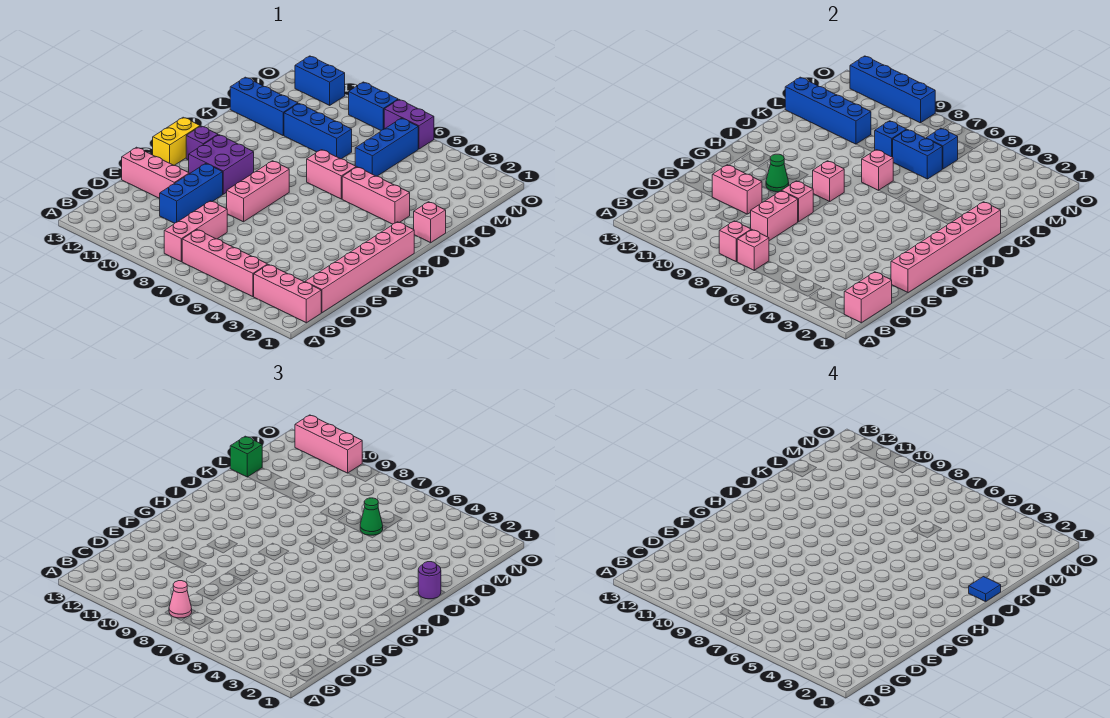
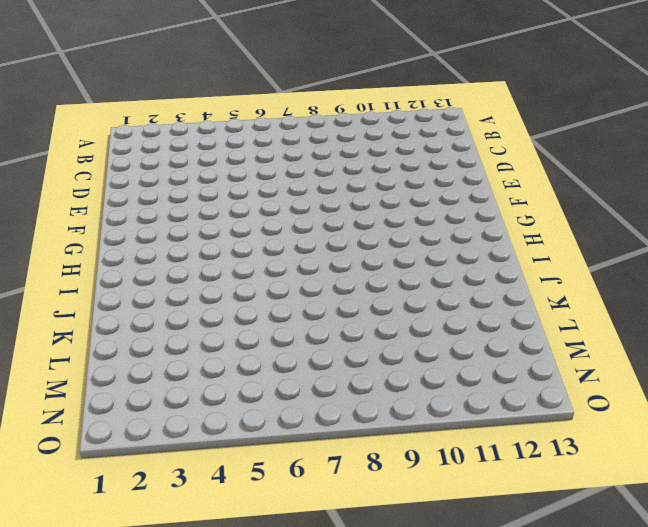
none -> pink 1x3 brick [254,265,321,323]
none -> pink 1x4 brick [182,230,268,297]
none -> pink 1x3 brick [164,201,227,262]
none -> pink 1x6 brick [305,222,414,313]

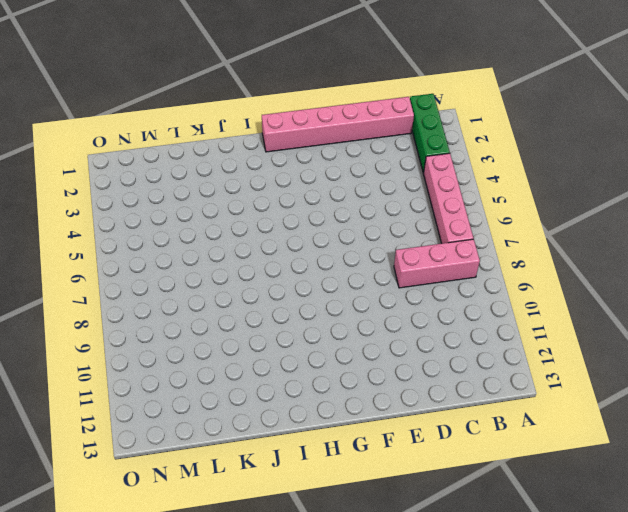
green 1x3 brick [410,94,450,173] -> pink 1x3 brick [254,265,321,323]
none -> blue 1x3 brick [160,163,223,223]
none -> pink 1x3 brick [122,147,189,198]
none -> pink 1x3 brick [227,161,289,222]
none -> purple 2x2 brick [189,135,254,194]

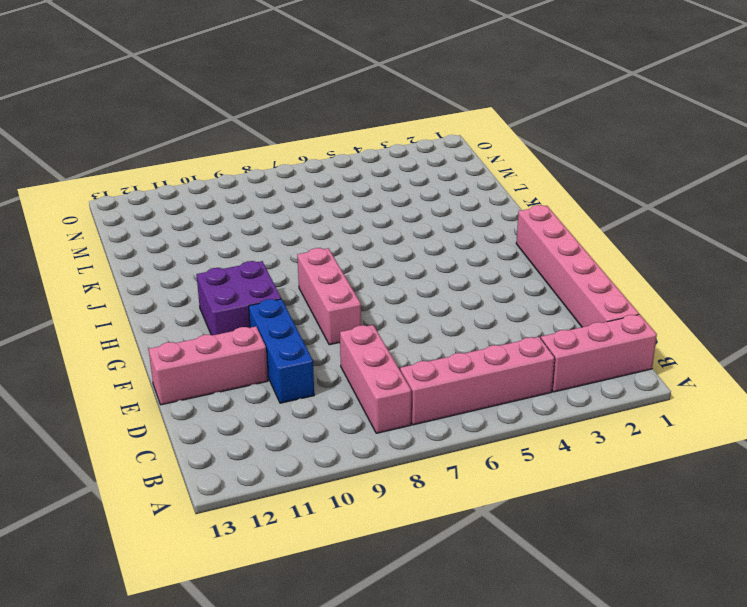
none -> yellow 1x2 brick [153,117,200,165]
none -> purple 1x1 brick [186,126,218,160]
none -> pink 1x1 brick [414,202,446,243]
none -> pink 1x3 brick [342,167,410,224]

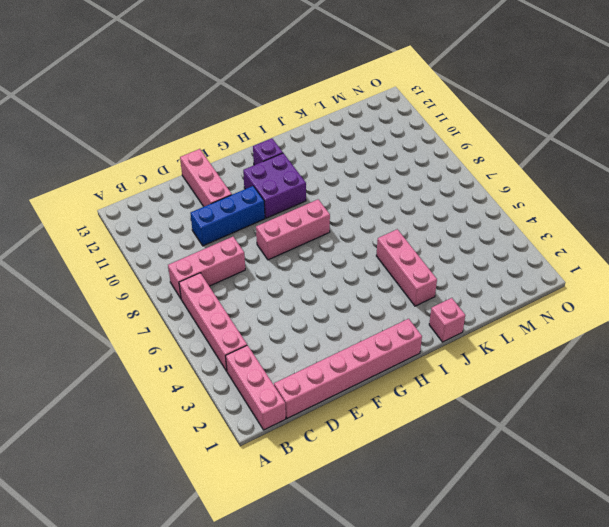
none -> yellow 1x2 brick [153,117,200,165]
none -> pink 1x2 brick [307,150,356,199]
none -> blue 1x3 brick [355,118,418,176]
none -> blue 1x3 brick [284,104,352,159]

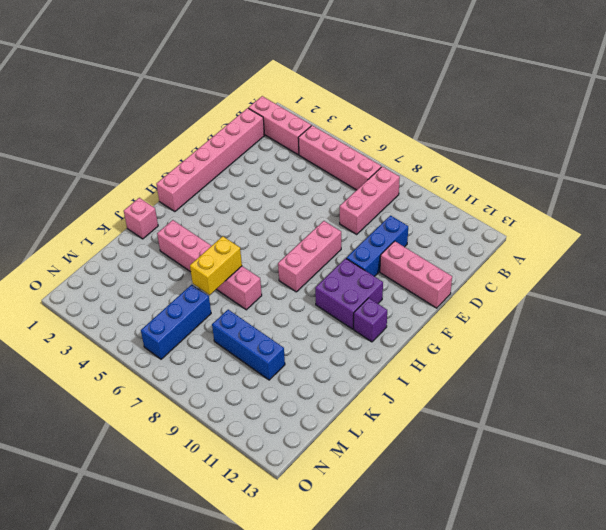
yellow 1x2 brick [190,236,242,295] -> yellow 1x2 brick moved to [153,117,200,165]
none -> blue 1x3 brick [230,77,298,135]
none -> purple 1x2 brick [384,100,434,149]
none -> blue 1x2 brick [349,82,398,130]
none -> blue 1x2 brick [295,56,345,105]

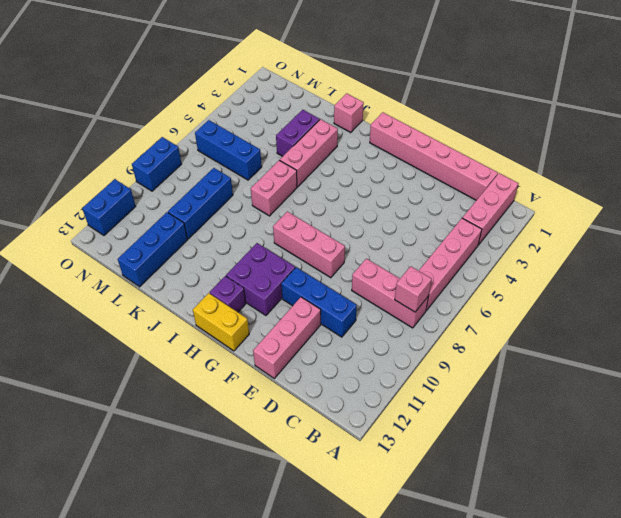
purple 1x2 brick [276,110,320,156] -> purple 1x2 brick moved to [384,100,434,149]
none -> pink 1x2 brick [844,272,892,323]
none -> pink 1x1 brick [737,230,769,270]
none -> pink 1x2 brick [751,191,798,241]
none -> pink 1x6 brick [891,202,1001,293]

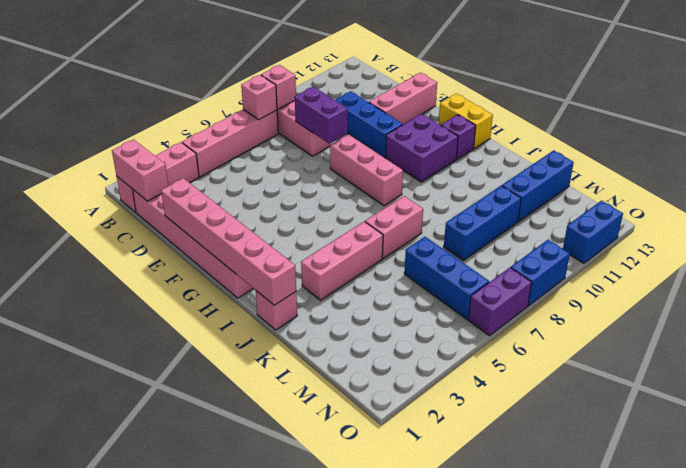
purple 1x2 brick [295,86,348,144] -> pink 1x2 brick [751,191,798,241]
none -> pink 1x2 brick [712,165,762,214]
none -> pink 1x1 brick [782,181,813,222]
none -> green 1x1 cone [766,154,789,192]
none -> pink 1x1 brick [813,161,844,202]

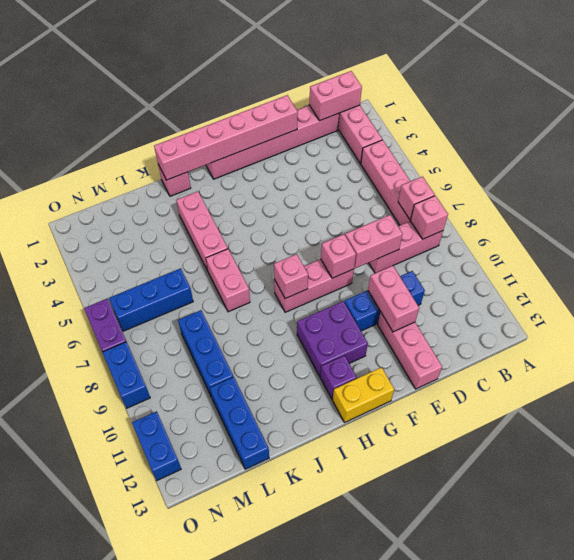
none -> green 1x1 cone [766,154,789,192]
none -> pink 1x1 brick [862,150,893,190]
none -> blue 1x2 brick [893,130,942,179]
none -> blue 1x1 brick [875,121,907,157]

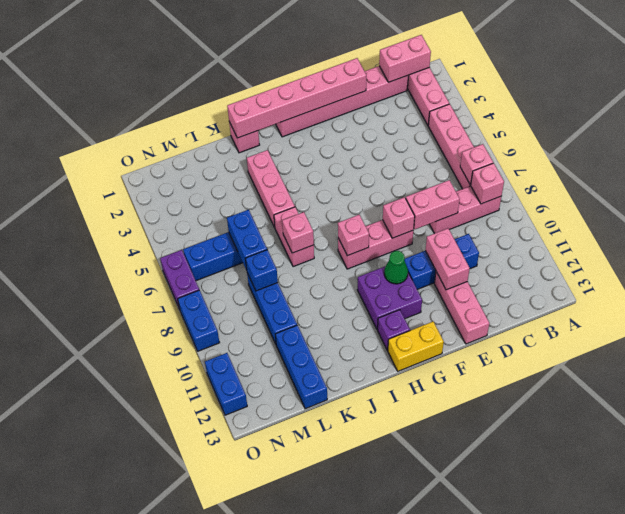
none -> blue 1x4 brick [785,77,871,144]
none -> blue 1x1 brick [926,128,958,169]
none -> blue 1x4 brick [850,56,935,123]
none -> pink 1x1 cone [169,581,192,618]

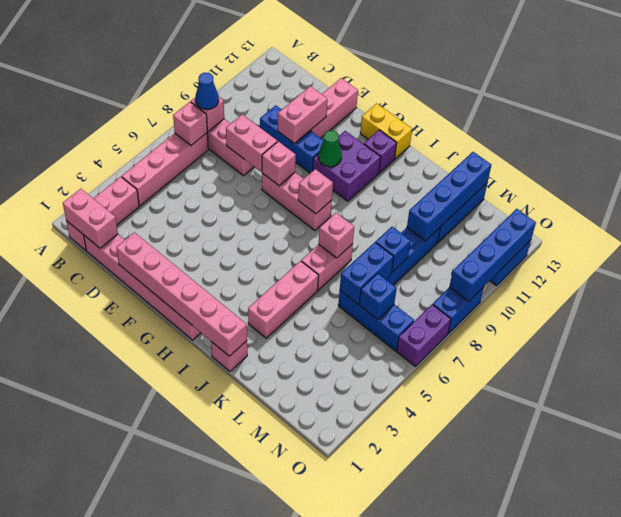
blue 1x1 cone [195,73,219,109] -> pink 1x1 cone [169,581,192,618]
none -> purple 1x1 round brick [418,562,441,599]
none -> green 1x1 cone [360,498,383,535]
none -> green 1x1 brick [230,436,262,477]
none -> pink 1x3 brick [295,415,362,473]

